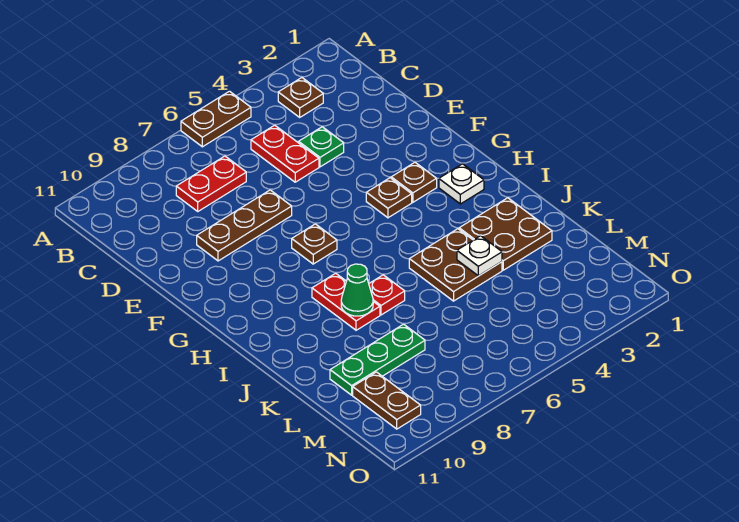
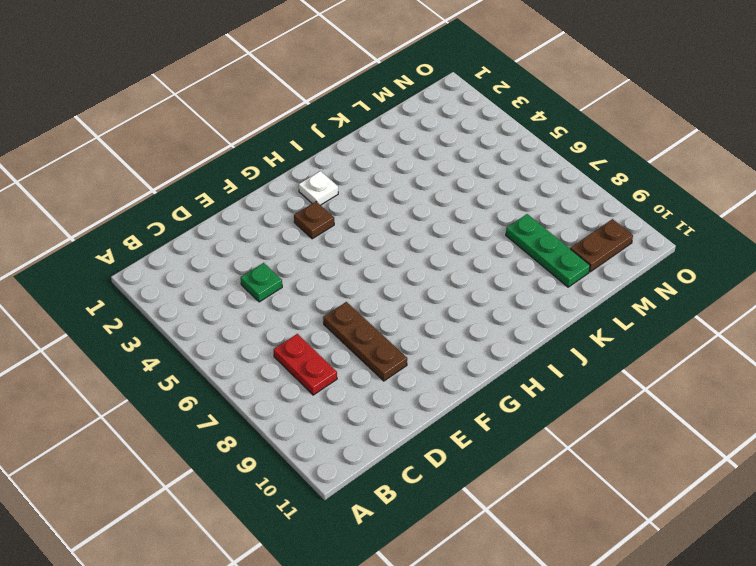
none -> brown 1x2 plate [181,91,251,147]
none -> brown 1x1 plate [278,78,323,117]
none -> red 1x2 plate [251,125,319,182]

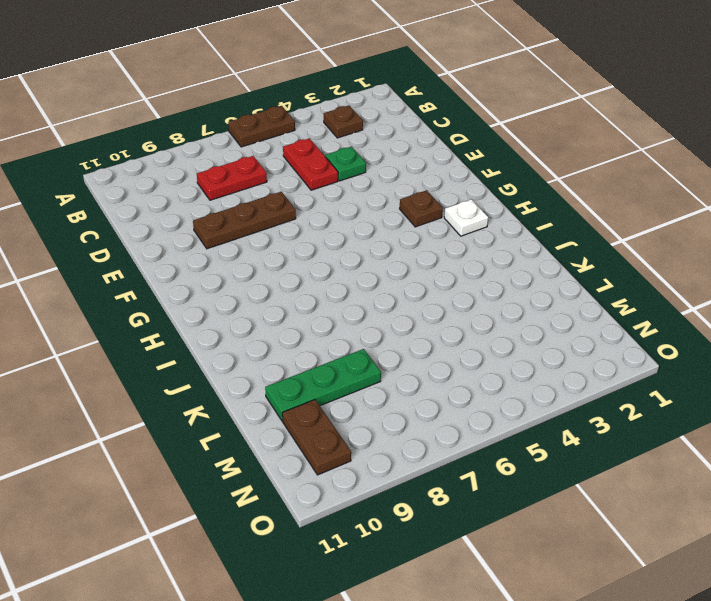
none -> brown 1x1 plate [366,178,412,218]
none -> brown 1x1 plate [292,224,337,264]
none -> red 1x2 plate [312,273,380,330]

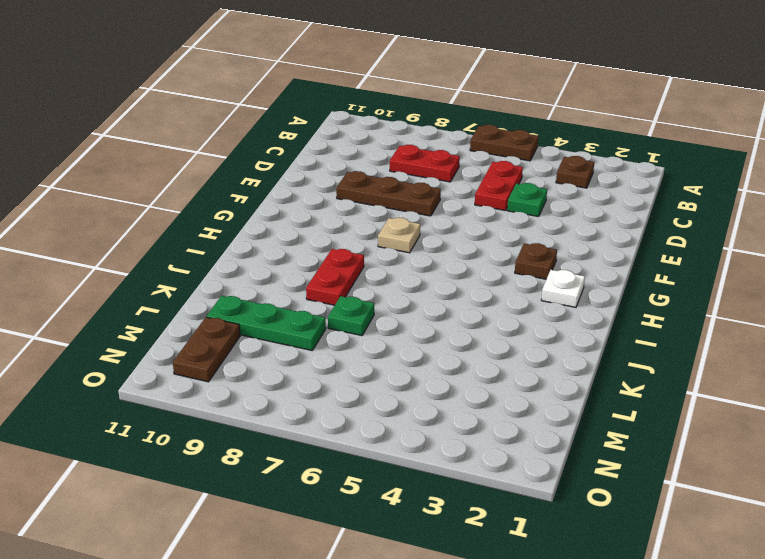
tan 1x1 plate [378,218,420,253] -> brown 1x1 plate [292,224,337,264]
green 1x1 plate [328,296,374,336] -> none
none -> brown 1x1 plate [366,178,412,218]
none -> brown 2x2 plate [459,198,552,270]
none -> brown 2x2 plate [409,229,502,301]

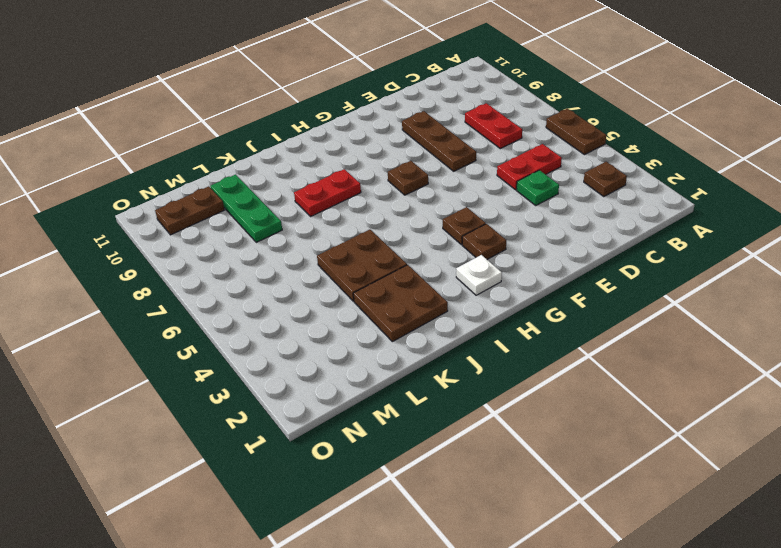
none -> red 1x1 plate [369,275,405,315]
none -> green 1x1 cone [341,264,373,316]
none -> white 1x1 plate [457,236,502,276]

